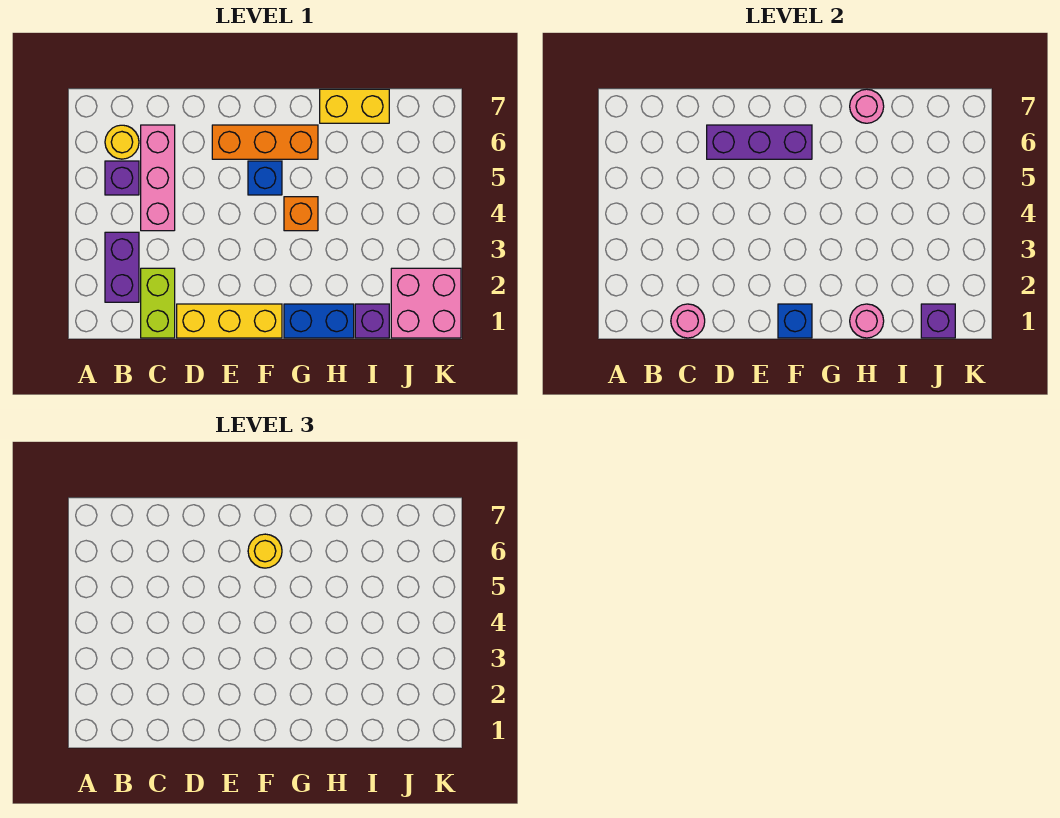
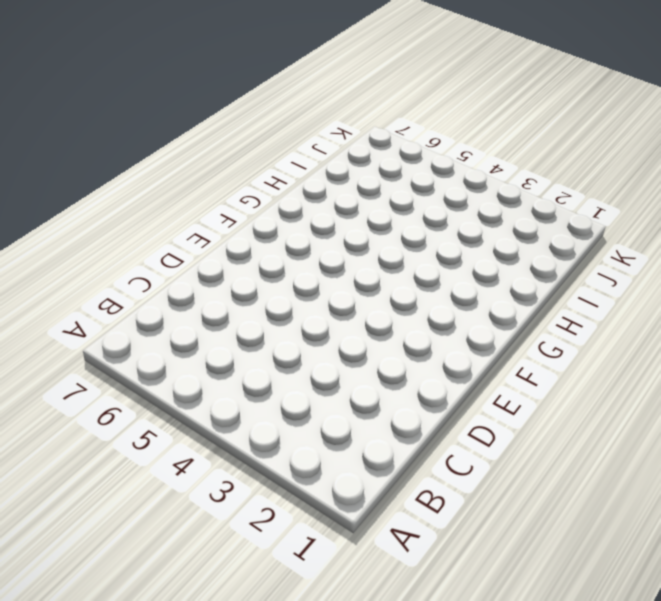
none -> purple 1x2 brick [105,232,139,302]
none -> purple 1x1 brick [105,161,139,195]
none -> yellow 1x1 round brick [105,125,139,159]

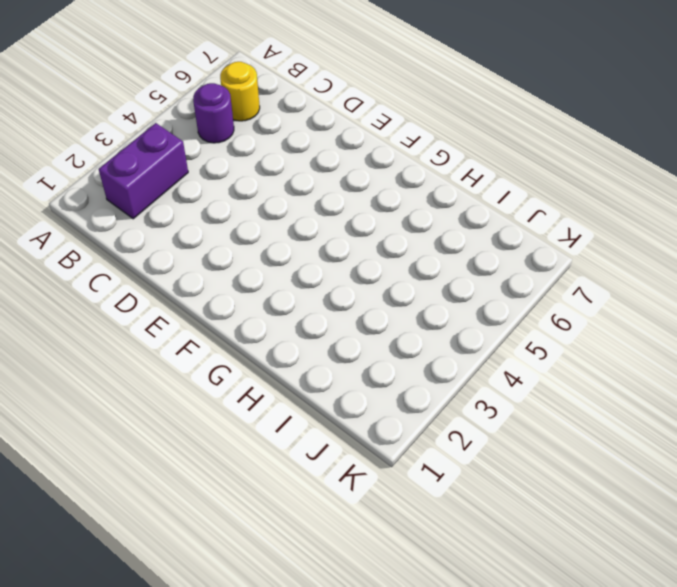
purple 1x1 round brick [193,83,234,143] -> purple 1x1 brick [105,161,139,195]
none -> lime 1x2 brick [141,268,175,338]
none -> pink 1x3 brick [141,125,175,231]
none -> yellow 1x3 brick [177,304,282,338]

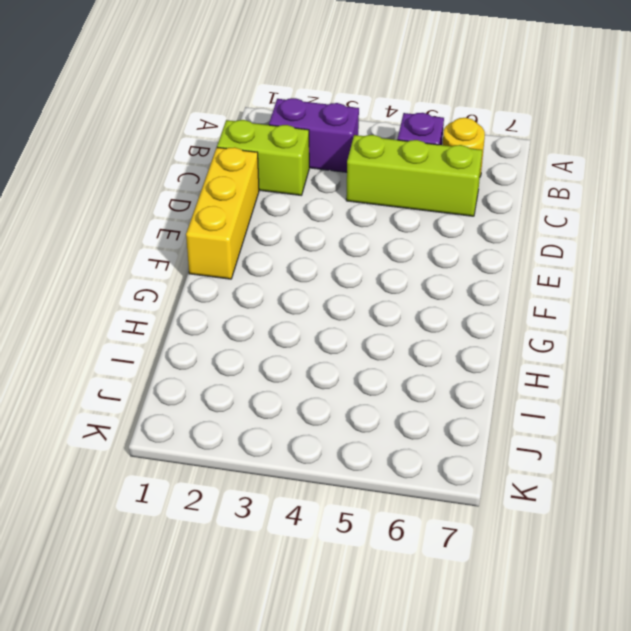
lime 1x3 brick [346,135,482,216] -> pink 1x3 brick [141,125,175,231]
none -> orange 1x3 brick [212,125,318,159]
none -> blue 1x1 brick [248,161,282,195]
none -> blue 1x2 brick [284,304,354,338]

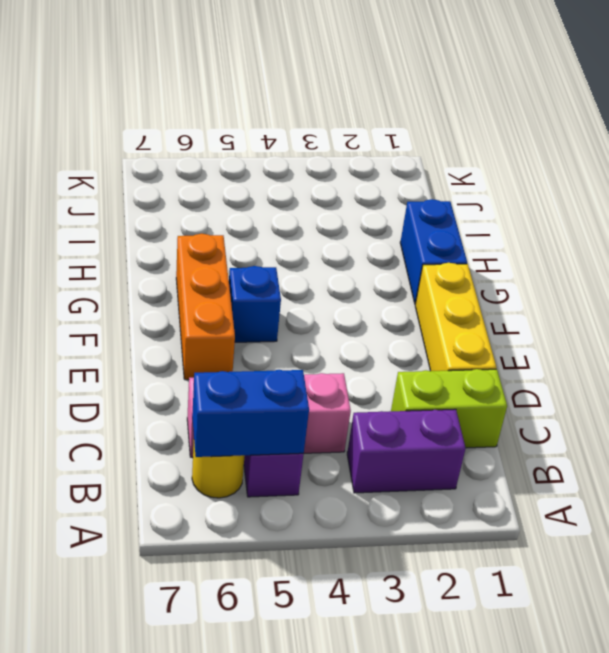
blue 1x2 brick [192,370,309,457] -> none
none -> orange 1x1 brick [284,197,318,231]
none -> yellow 1x2 brick [320,89,389,123]
none -> purple 1x1 brick [355,304,389,338]

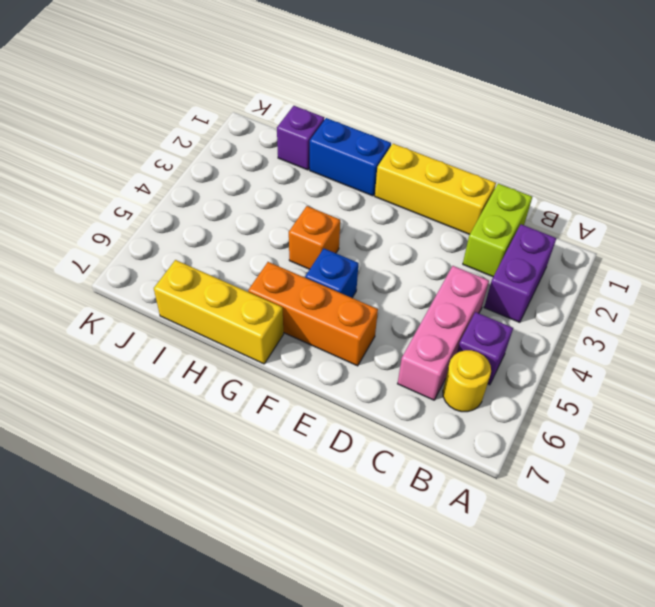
yellow 1x3 brick [154,260,284,364] -> yellow 1x2 brick [320,89,389,123]
none -> pink 2x2 brick [391,268,461,338]
none -> pink 1x1 round brick [671,304,705,338]
none -> purple 1x3 brick [707,125,812,159]

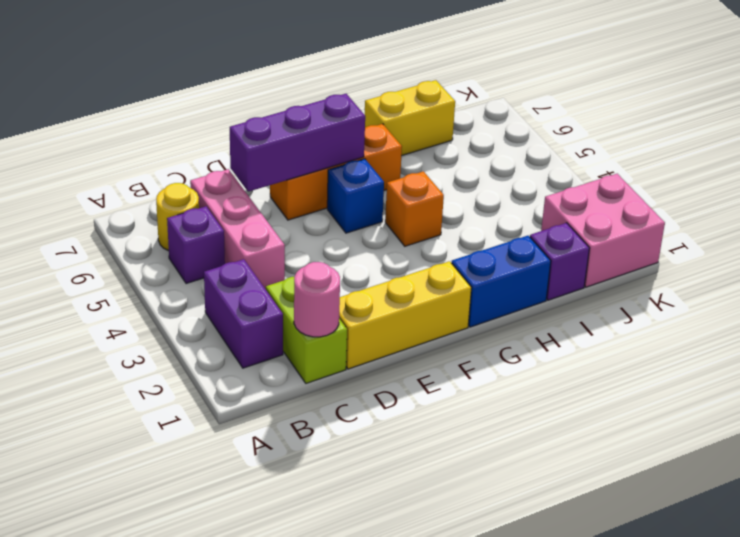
none -> blue 1x1 brick [778,304,812,338]
none -> pink 1x1 round brick [850,304,884,338]
none -> pink 1x1 round brick [850,89,884,123]

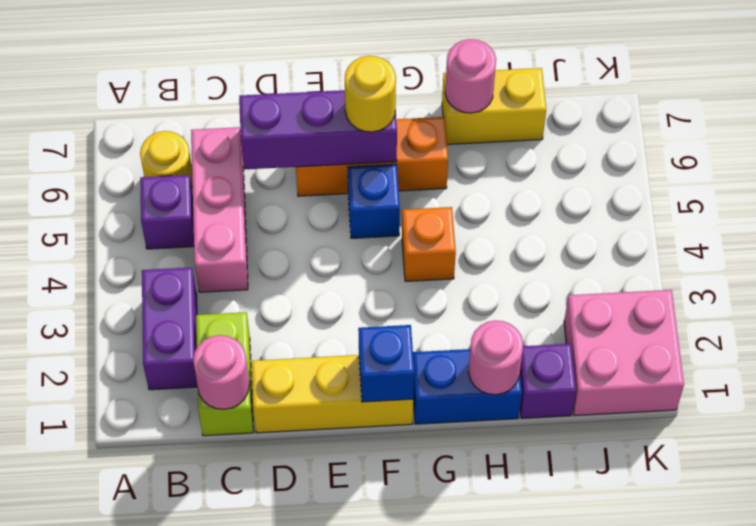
none -> purple 1x1 brick [921,304,955,338]

